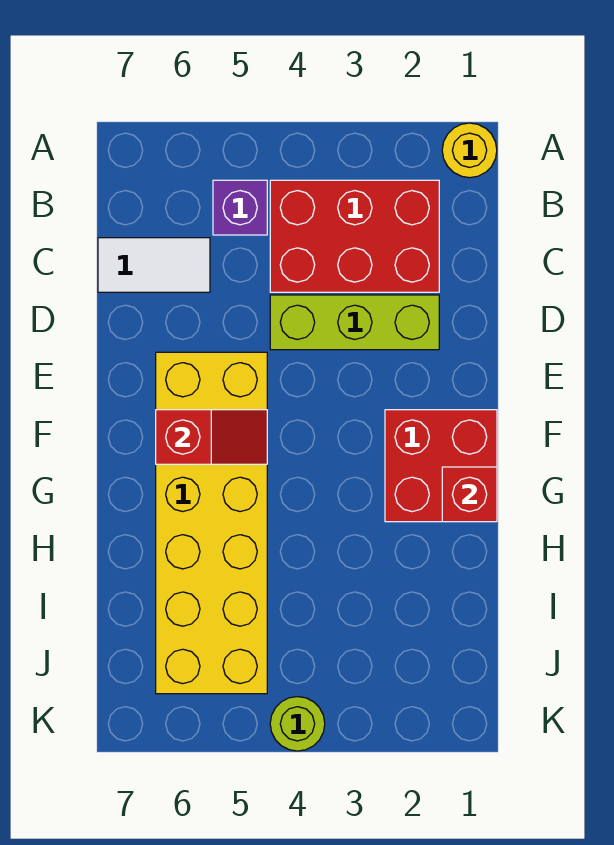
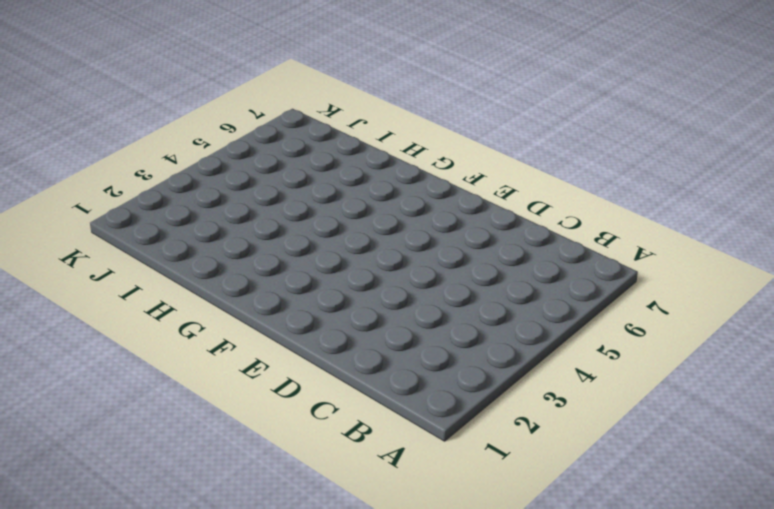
none -> yellow 1x1 round brick [442,123,497,178]
none -> red 2x3 brick [270,180,439,292]

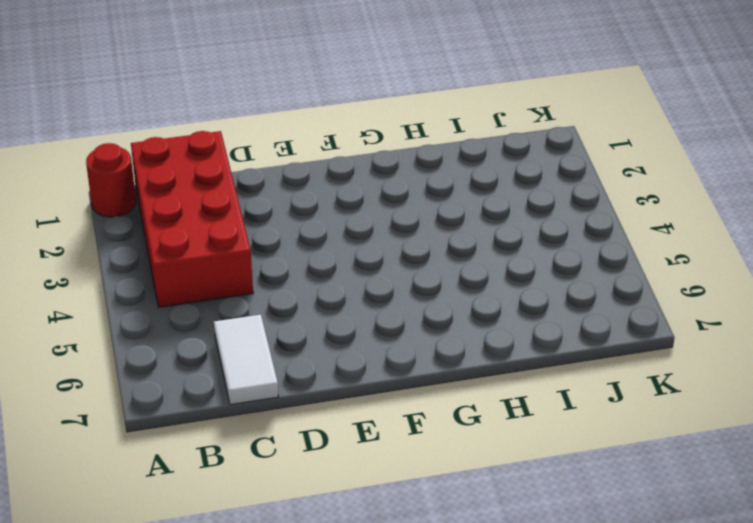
red 1x1 round brick [86,143,136,217] -> yellow 1x1 round brick [442,123,497,178]
red 2x4 brick [131,131,253,307] -> red 2x3 brick [270,180,439,292]
none -> purple 1x1 brick [213,180,267,235]
none -> lime 1x3 brick [270,295,439,350]

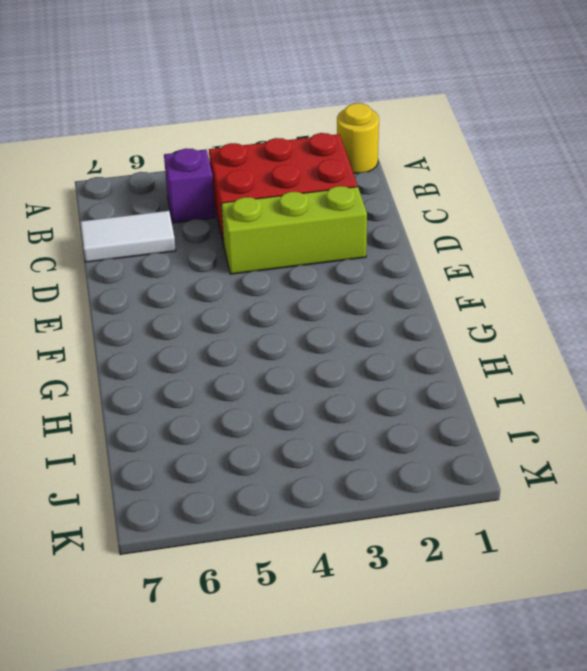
none -> yellow 2x6 brick [156,352,267,694]
none -> red 2x2 brick [385,410,497,522]

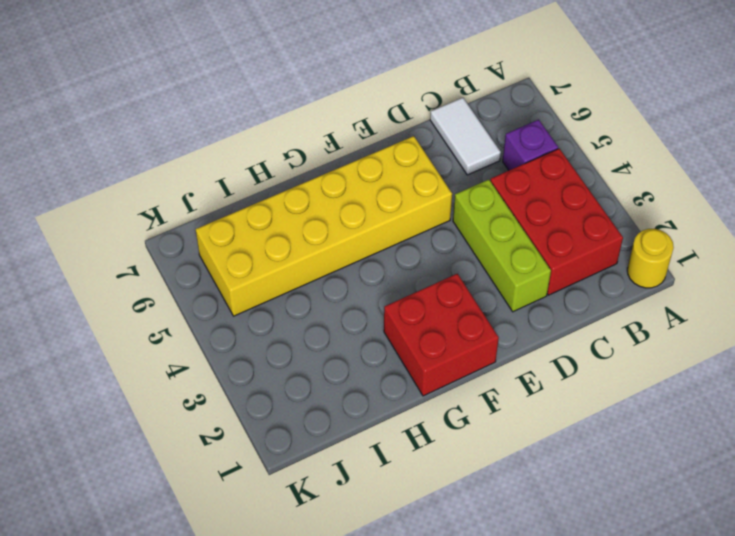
none -> lime 1x1 round brick [270,697,325,751]
none -> red 1x2 slope [156,410,267,464]

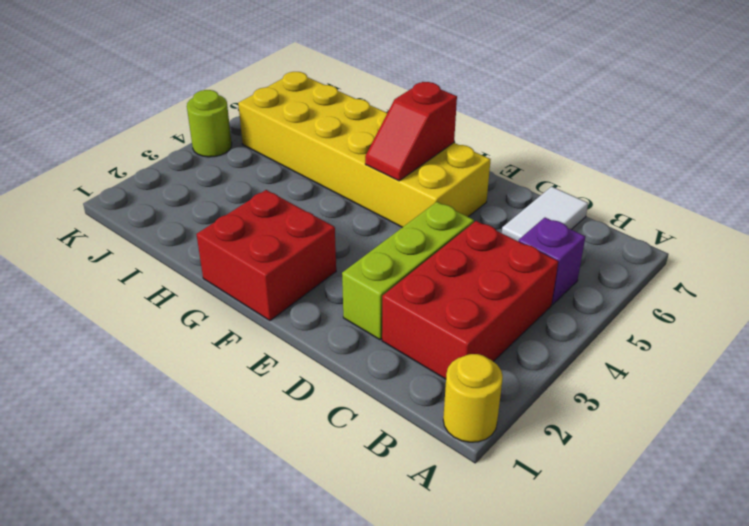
none -> red 1x1 brick [442,467,497,522]

